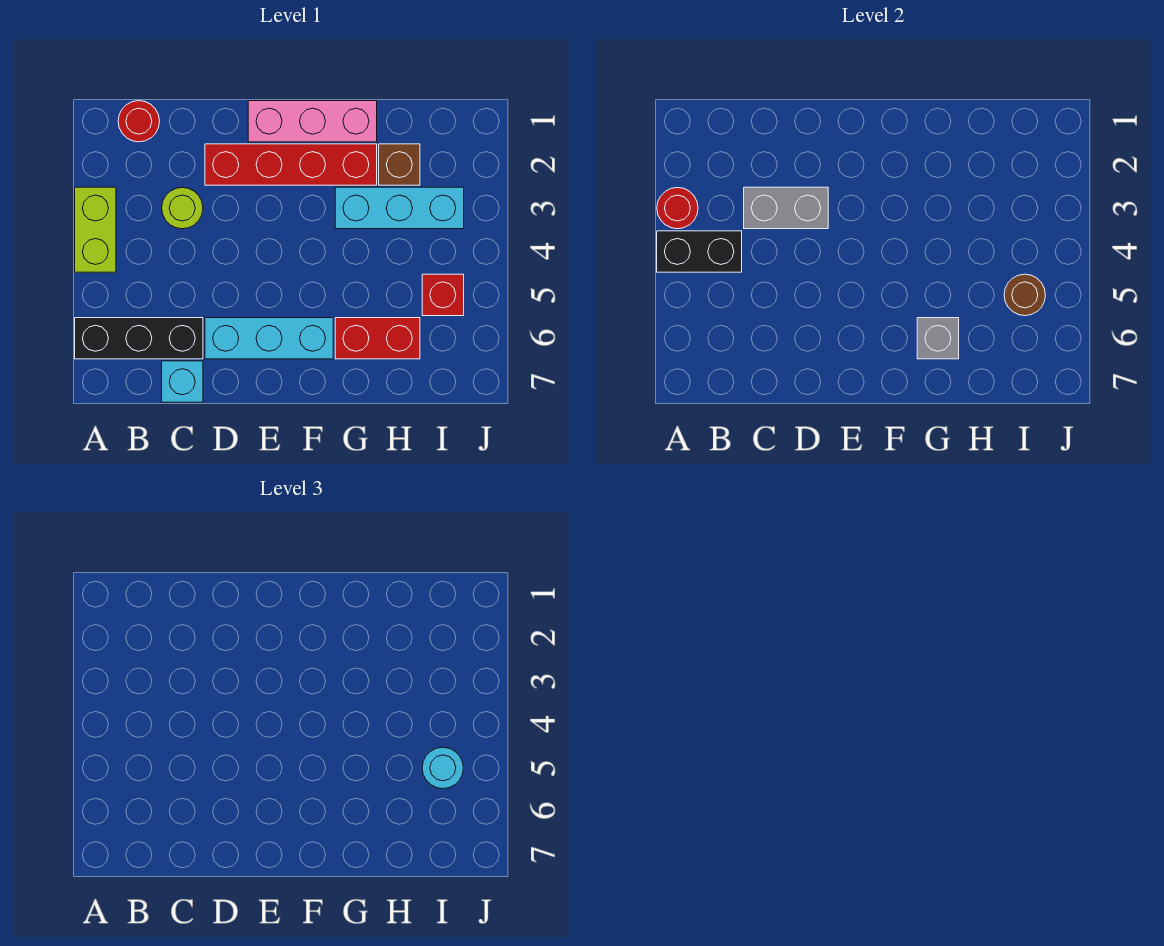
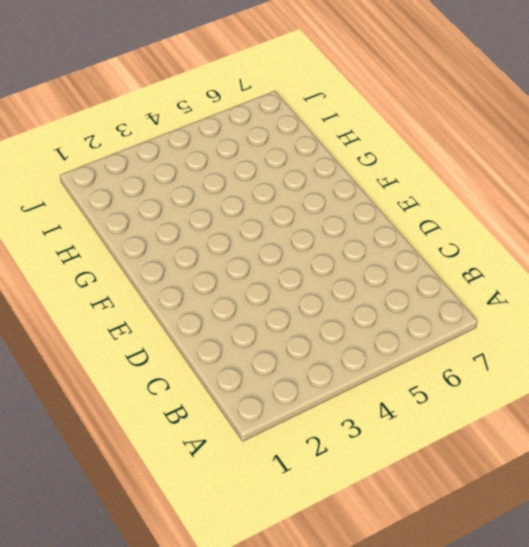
none -> lime 1x2 brick [75,187,116,272]
none -> black 1x3 brick [75,318,203,359]
none -> red 1x1 round brick [118,101,160,142]

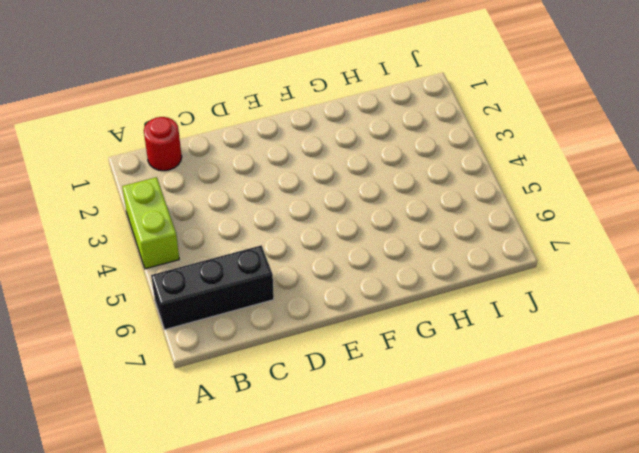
none -> lime 1x1 round brick [162,187,203,229]
none -> cyan 1x1 brick [162,361,203,402]
none -> red 1x4 brick [205,144,377,185]

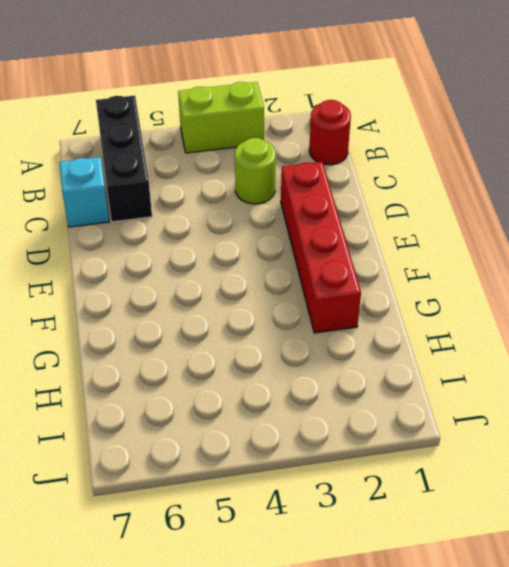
none -> cyan 1x3 brick [205,318,333,359]
none -> pink 1x3 brick [248,101,377,142]
none -> cyan 1x3 brick [335,187,464,229]

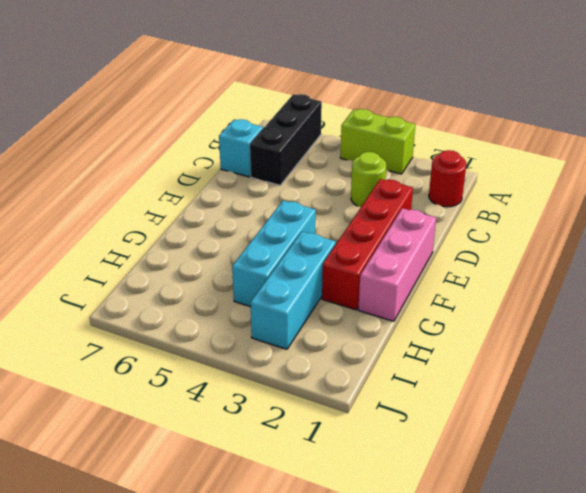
cyan 1x3 brick [232,201,316,307] -> cyan 1x3 brick moved to [205,318,333,359]
none -> red 1x2 brick [335,318,420,359]
none -> brown 1x1 brick [379,144,420,185]
none -> red 1x1 brick [422,274,464,316]

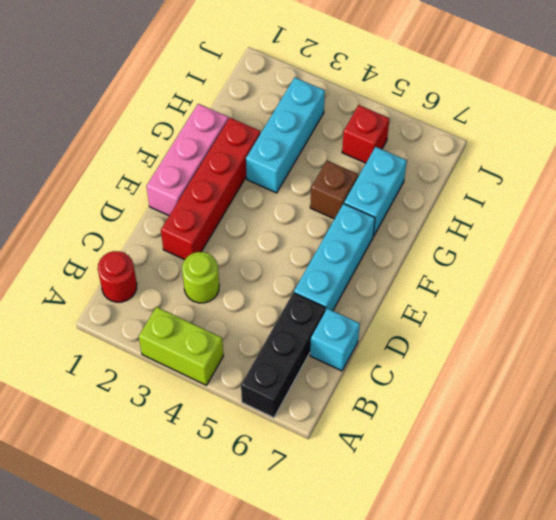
brown 1x1 brick [310,160,358,219] -> brown 1x1 brick moved to [379,144,420,185]
cyan 1x2 brick [344,147,407,236] -> red 1x2 brick [335,318,420,359]
none -> red 1x1 round brick [657,188,698,229]
none -> black 1x2 brick [657,231,742,272]
none -> grey 1x2 brick [744,187,828,229]

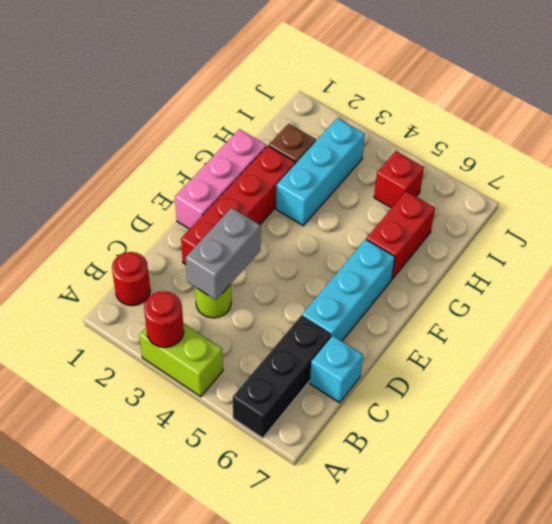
none -> black 1x2 brick [657,231,742,272]
none -> grey 1x1 brick [917,318,959,359]
none -> brown 1x1 round brick [1004,274,1045,316]

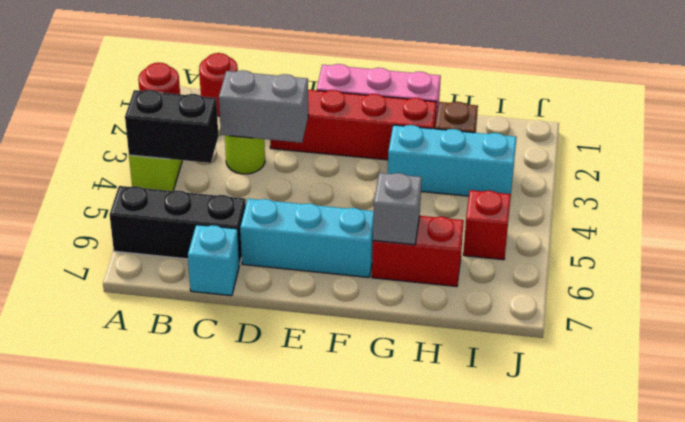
none -> brown 1x1 round brick [1004,274,1045,316]
none -> cyan 1x1 round brick [422,747,463,789]

